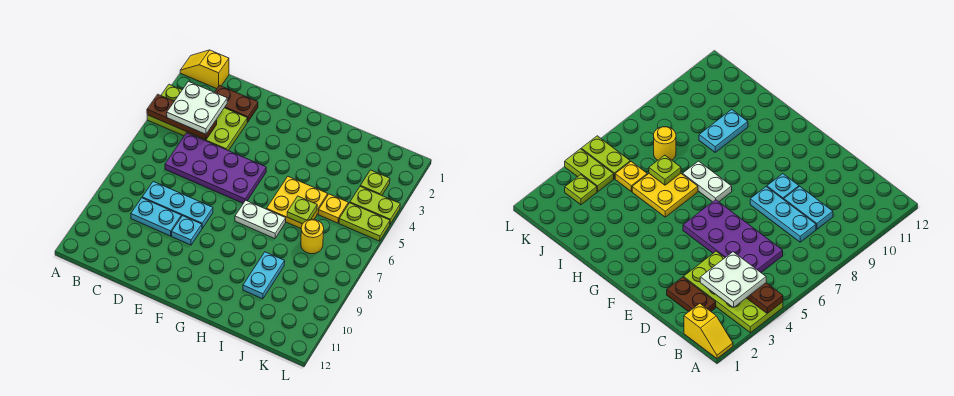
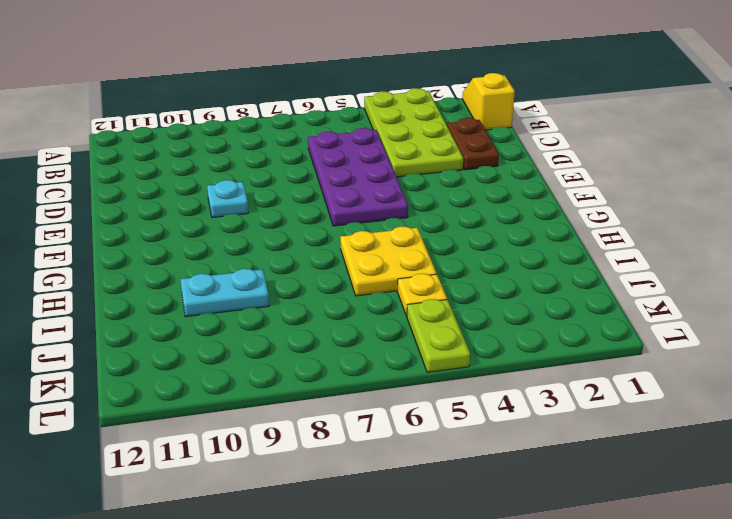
none -> cyan 1x3 plate [142,181,213,228]
none -> cyan 1x2 plate [131,198,181,236]
none -> white 1x2 plate [235,200,286,239]

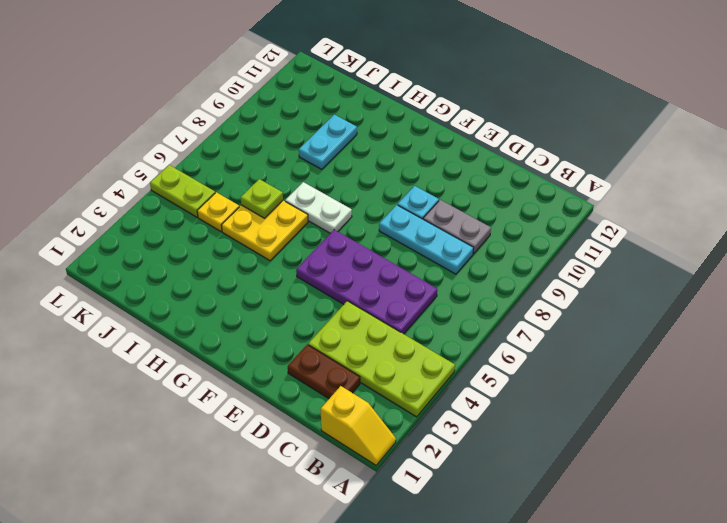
grey 1x2 plate [423,200,491,254] -> cyan 1x2 plate [131,198,181,236]
none -> yellow 1x1 round brick [301,219,324,254]
none -> lime 1x1 plate [361,170,390,195]
none -> lime 1x2 plate [350,186,400,224]

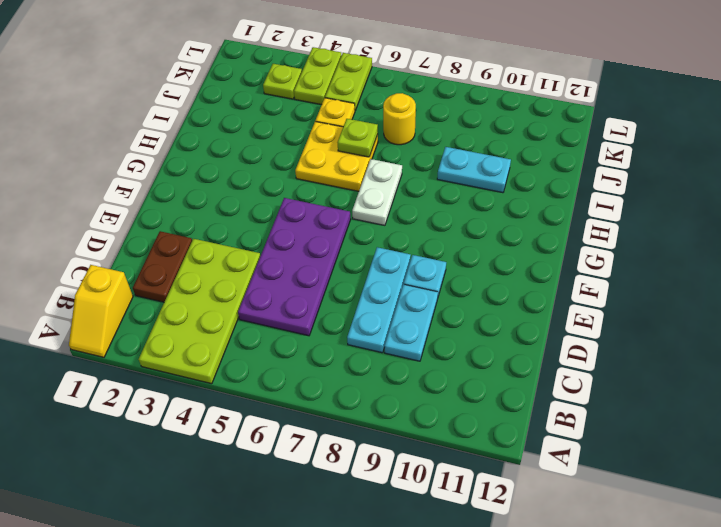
none -> brown 1x3 plate [147,94,217,140]
none -> white 2x2 plate [167,82,227,134]

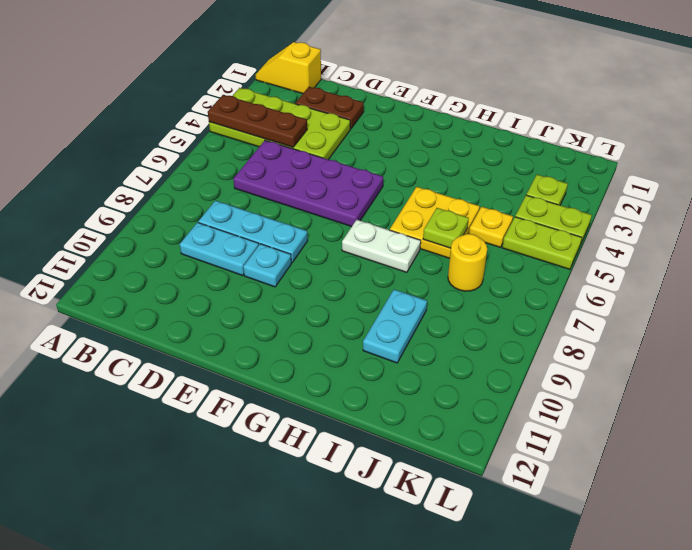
none -> white 2x2 plate [167,82,227,134]

